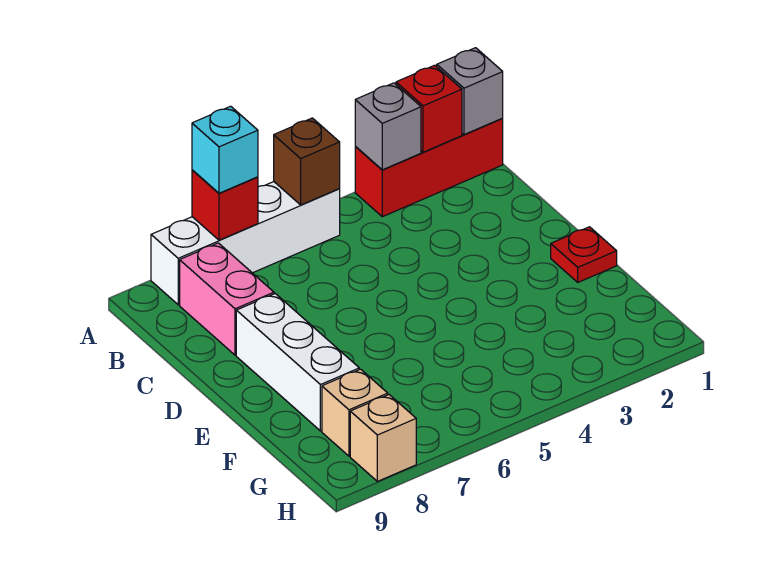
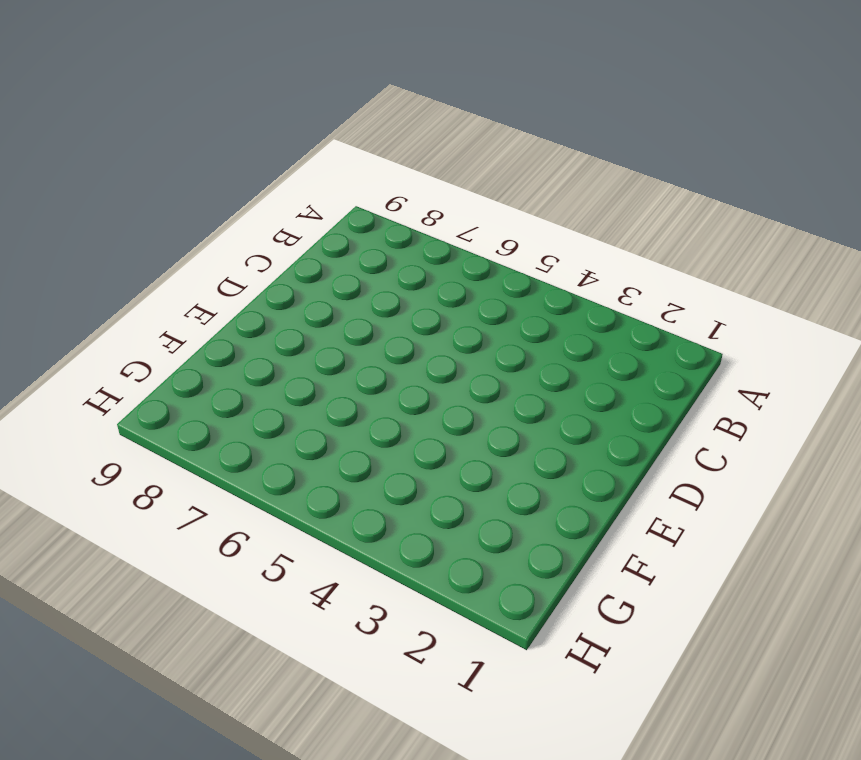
none -> red 1x3 brick [355,119,503,217]
none -> white 1x4 brick [151,182,340,305]
none -> pink 1x2 brick [180,243,274,355]

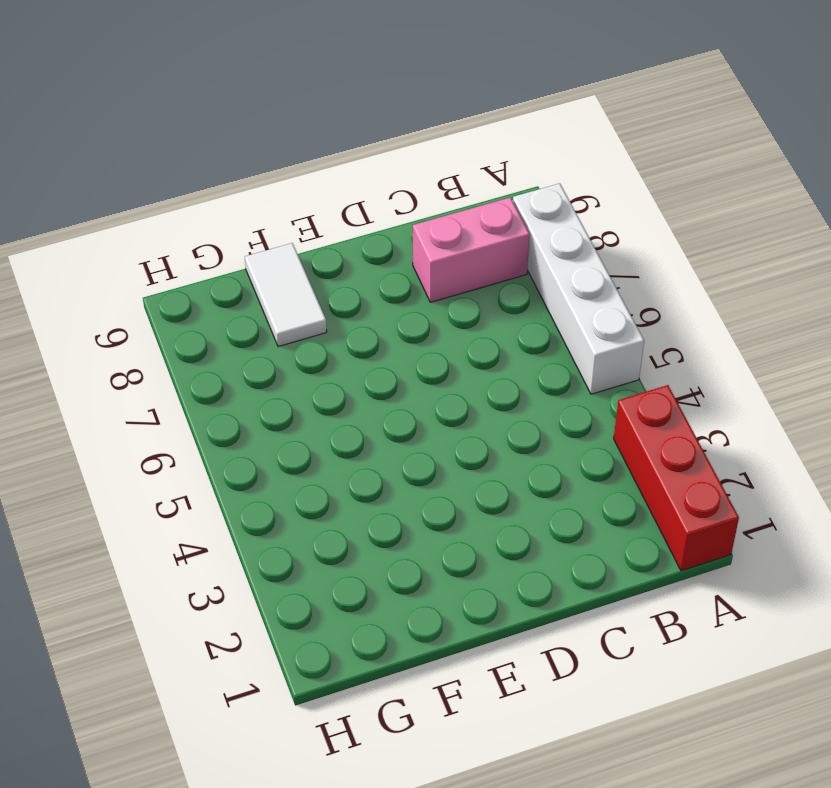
white 1x2 tile [245,243,327,347] -> white 1x3 brick [236,294,359,431]
none -> red 1x1 plate [551,227,617,282]
none -> tan 1x1 brick [322,369,388,456]
none -> tan 1x1 brick [350,395,416,481]

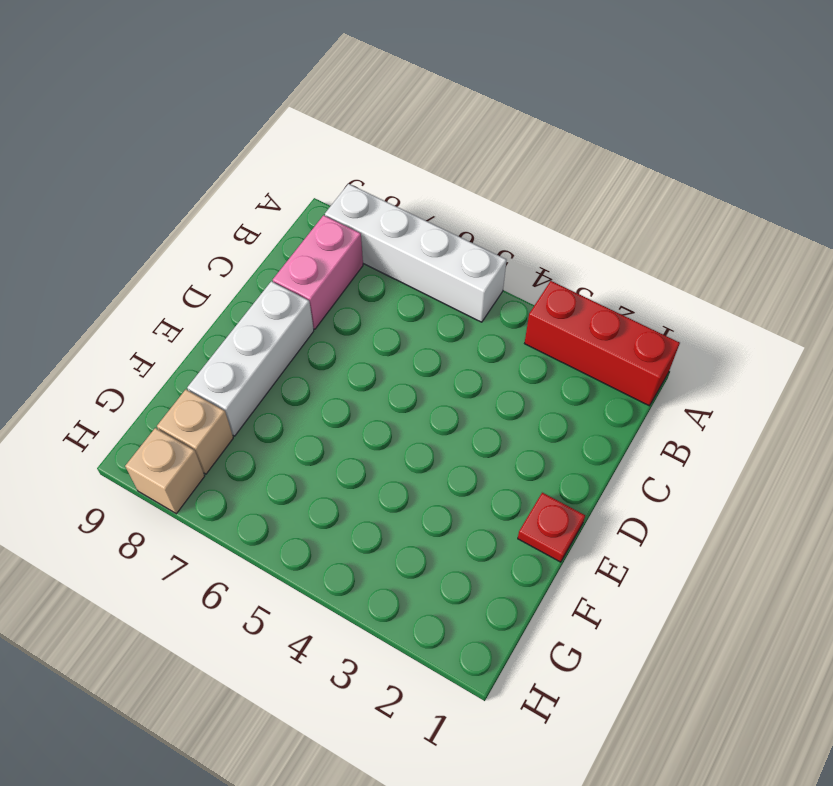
none -> grey 1x1 brick [437,48,503,135]
none -> red 1x1 brick [396,65,462,152]
none -> grey 1x1 brick [355,83,421,170]

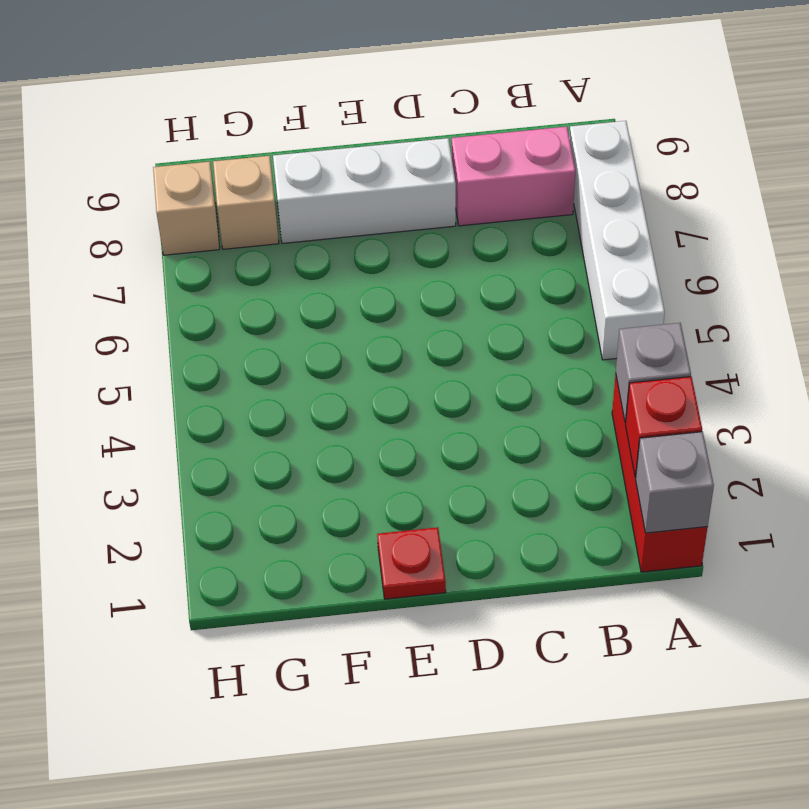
none -> brown 1x1 brick [274,118,340,205]
none -> red 1x1 brick [192,170,258,240]
none -> cyan 1x1 brick [192,106,258,193]

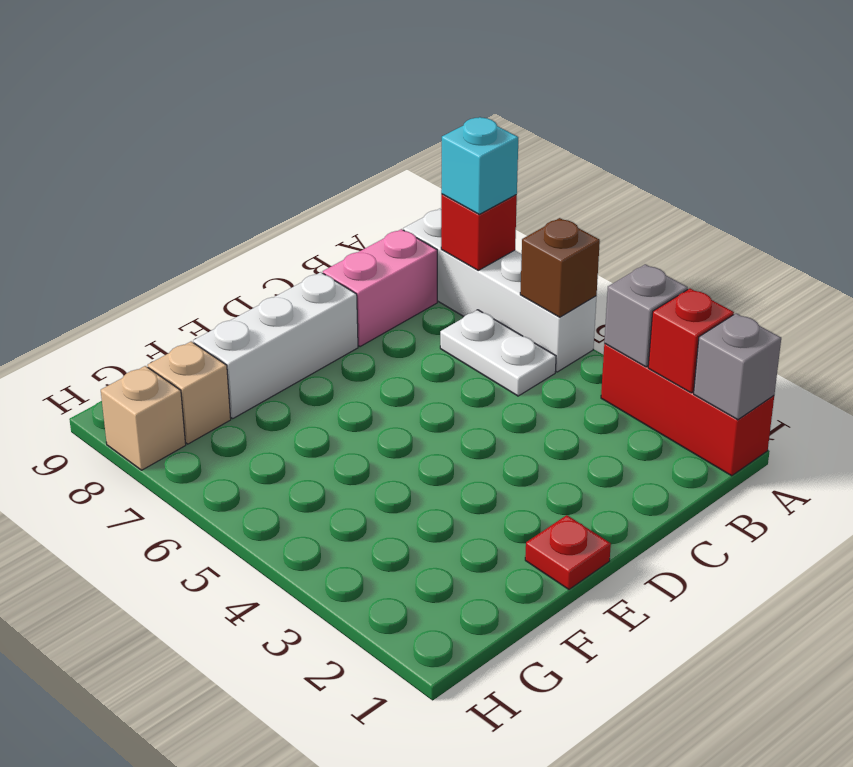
white 1x2 plate [440,310,556,396] -> none

